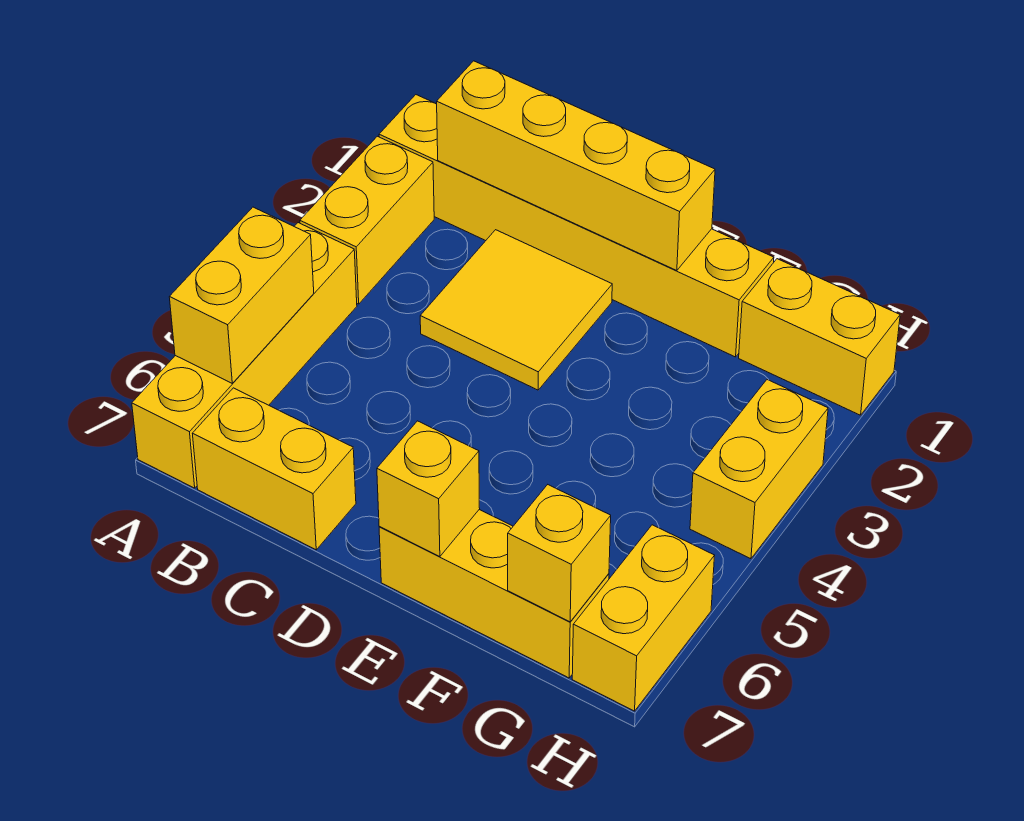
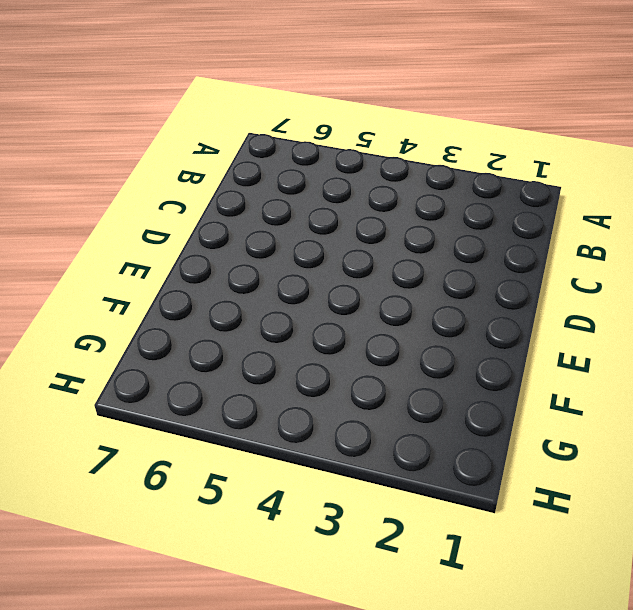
none -> yellow 1x6 brick [379,95,774,357]
none -> yellow 1x2 brick [300,136,434,304]
none -> yellow 1x4 brick [132,223,357,488]

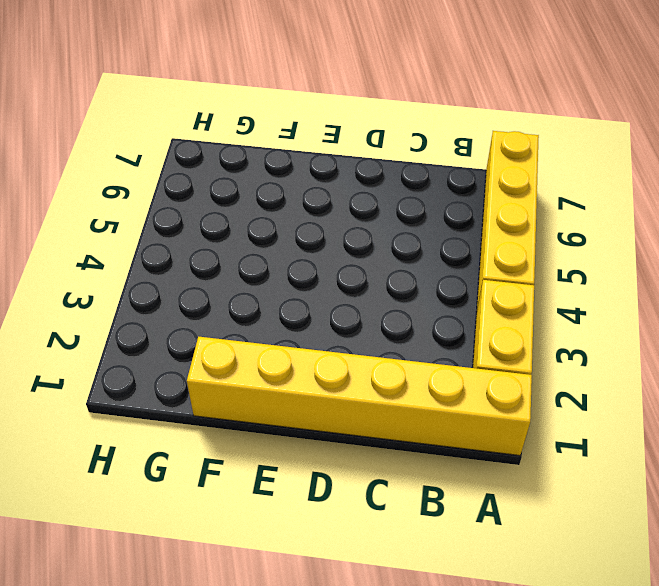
none -> yellow 1x2 brick [192,388,356,550]
none -> yellow 2x2 tile [420,230,612,390]
none -> yellow 1x3 brick [379,510,609,678]

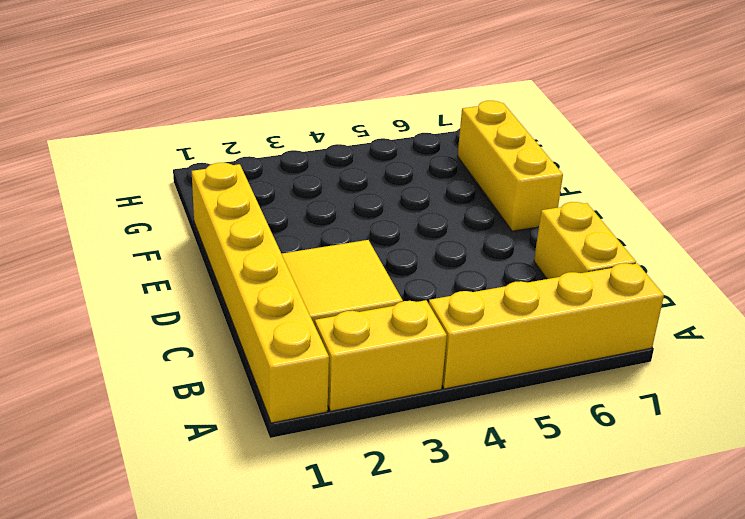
none -> yellow 1x2 brick [739,259,900,415]
none -> yellow 1x2 brick [690,380,828,559]
none -> yellow 1x2 brick [572,525,715,711]

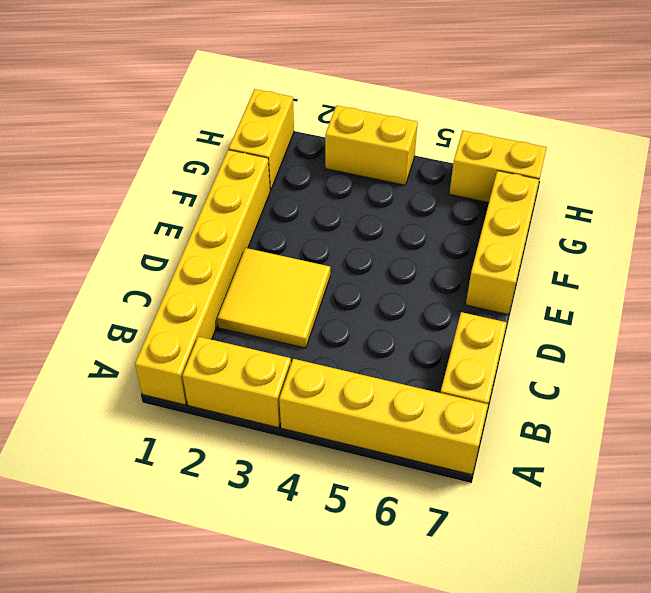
none -> yellow 1x2 brick [169,207,314,383]
none -> yellow 1x4 brick [437,61,715,271]
none -> yellow 1x1 brick [377,421,480,557]

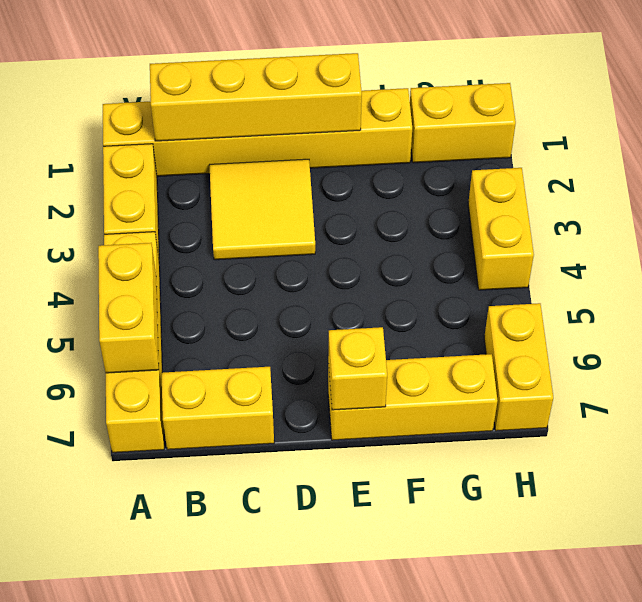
none -> yellow 1x1 brick [508,485,611,622]

